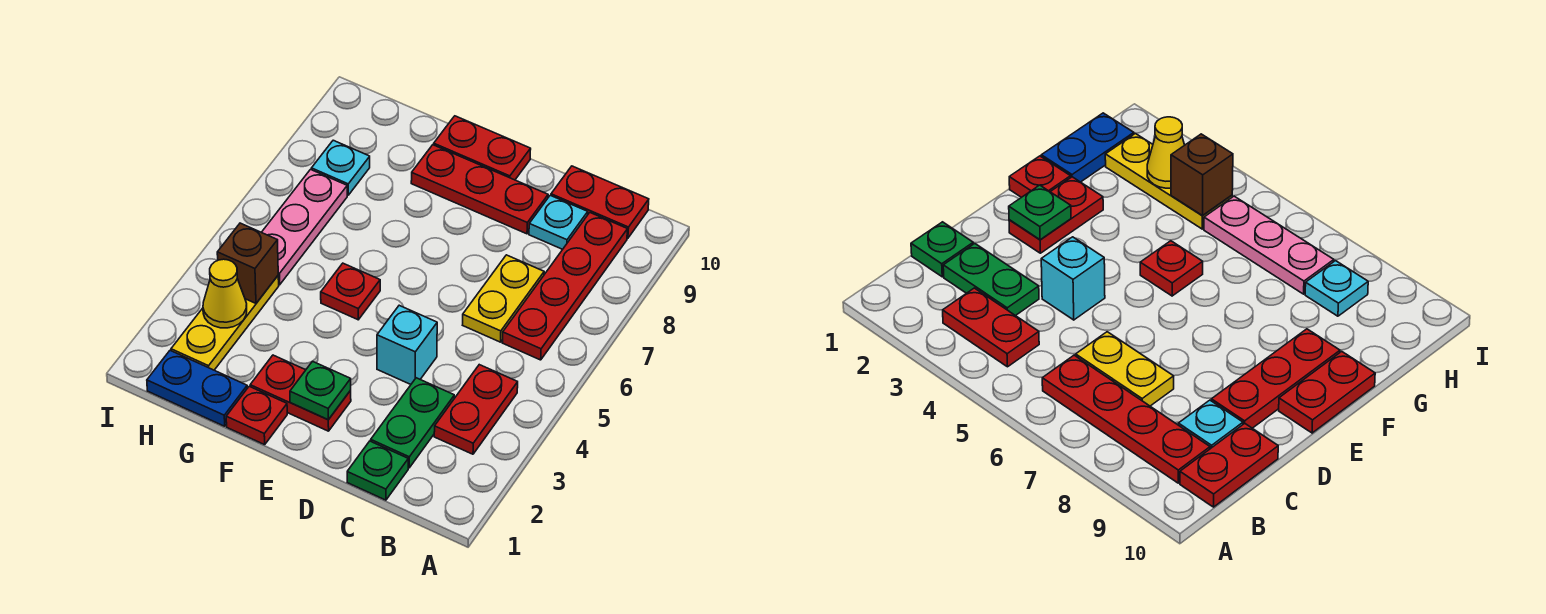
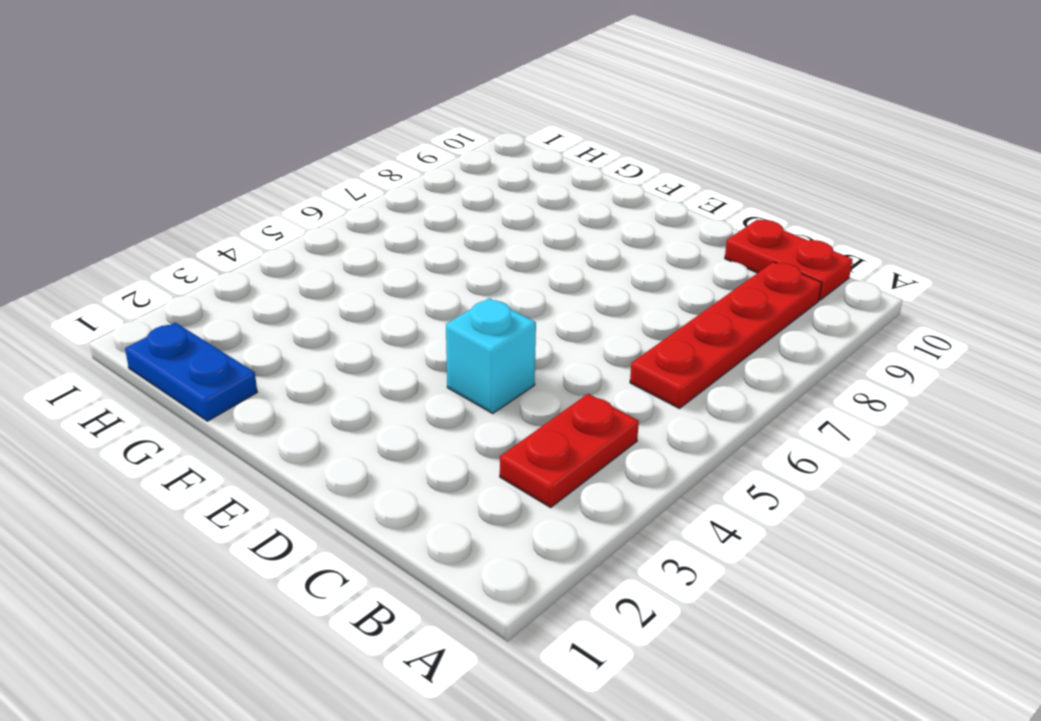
none -> green 1x1 plate [347,441,408,500]
none -> green 1x2 plate [371,378,454,468]
none -> yellow 1x2 plate [463,255,544,342]

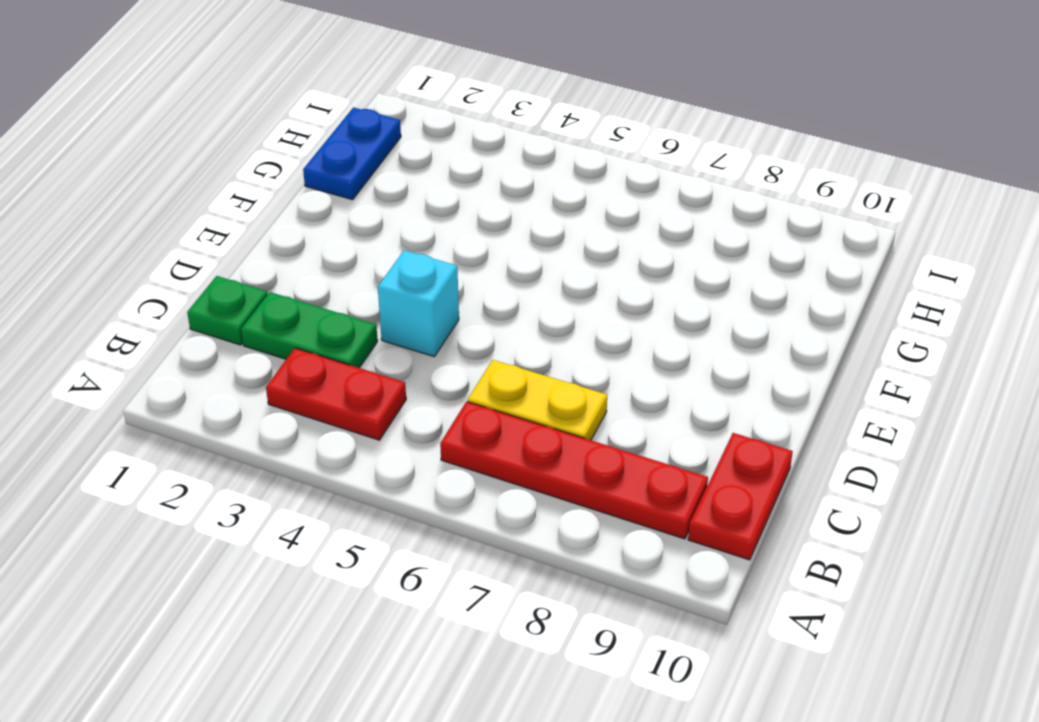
none -> cyan 1x1 plate [529,195,588,249]
none -> red 1x3 plate [411,145,548,234]
none -> red 1x2 plate [250,355,351,431]

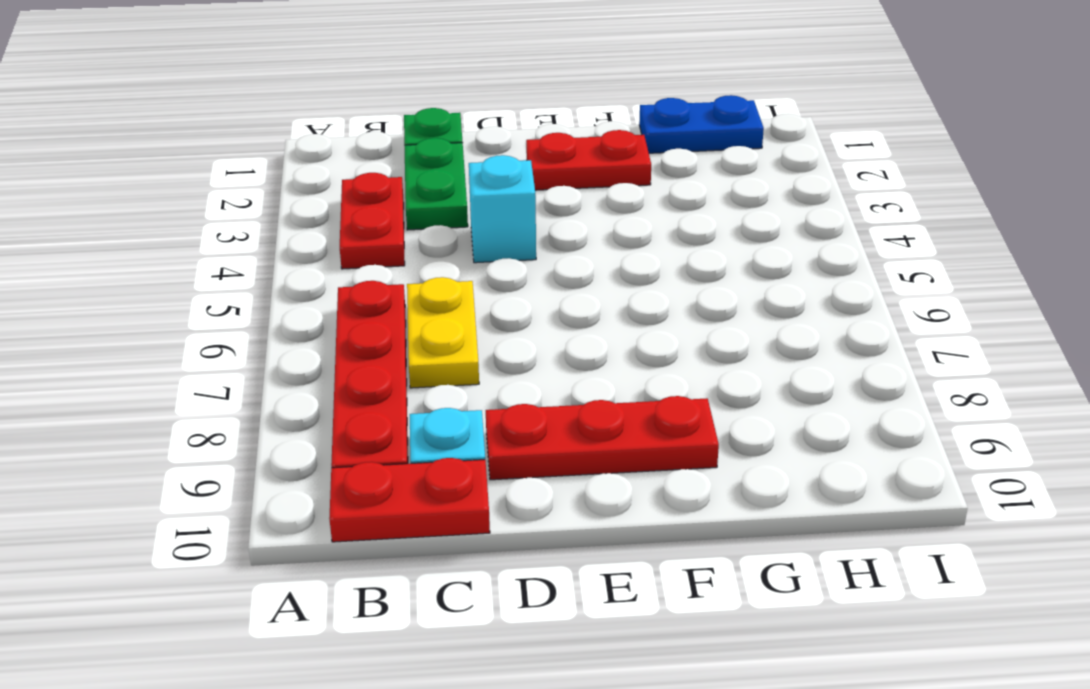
none -> red 1x2 plate [434,116,531,180]
none -> red 1x1 plate [226,386,287,445]
none -> red 1x1 plate [321,263,380,320]

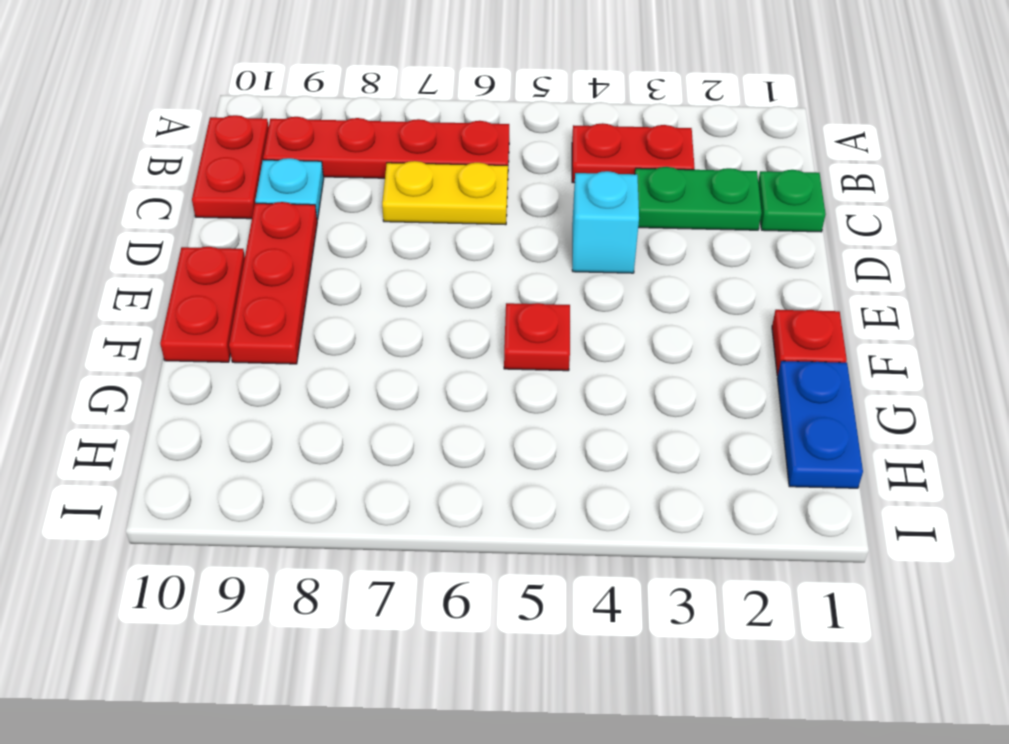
none -> red 1x2 plate [250,355,351,431]
none -> yellow 1x3 plate [171,276,279,370]
none -> pink 1x3 plate [262,170,347,285]

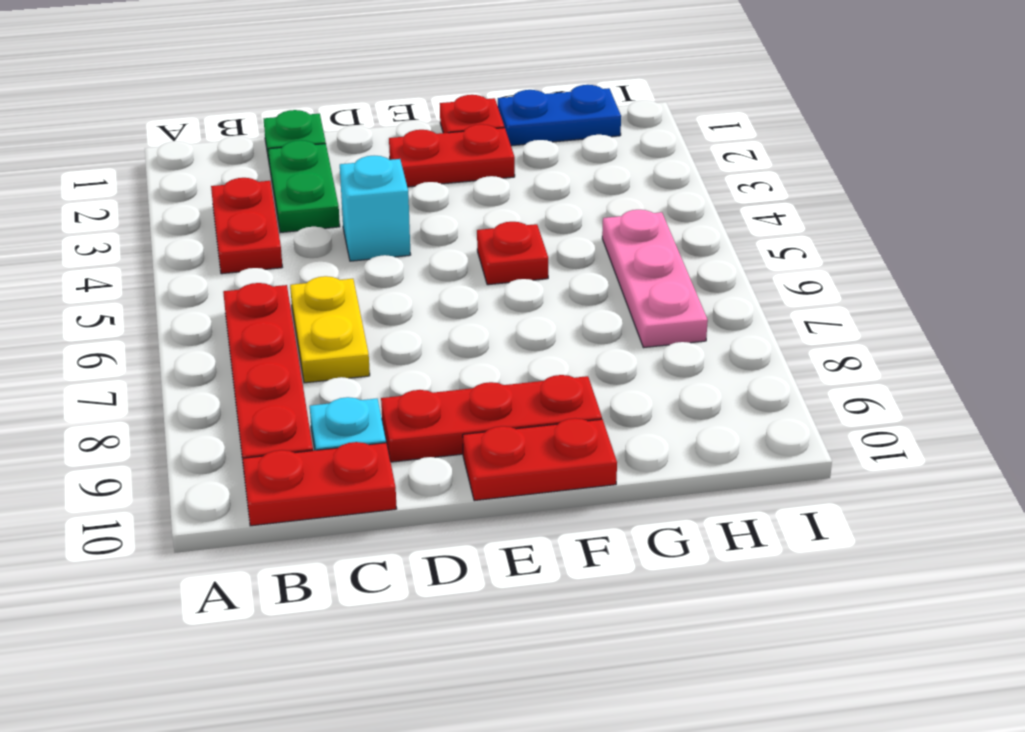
none -> yellow 1x3 plate [171,276,279,370]
none -> cyan 1x1 plate [311,140,370,195]
none -> green 1x1 plate [290,361,351,420]

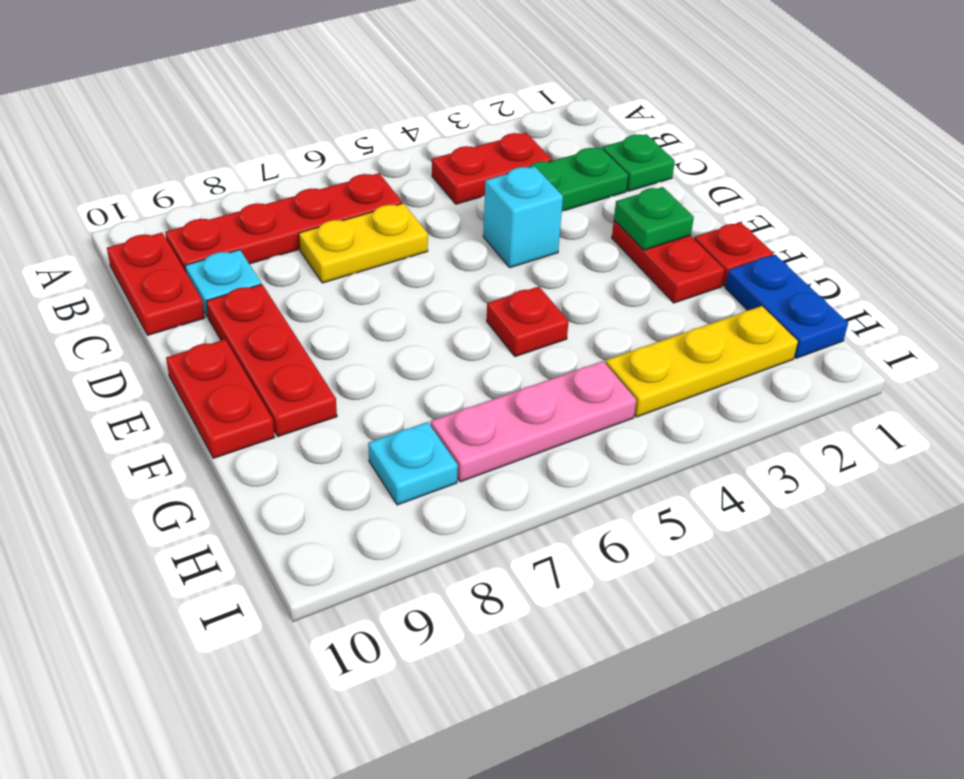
none -> yellow 1x1 cone [203,259,247,328]
none -> brown 1x1 brick [217,223,278,303]

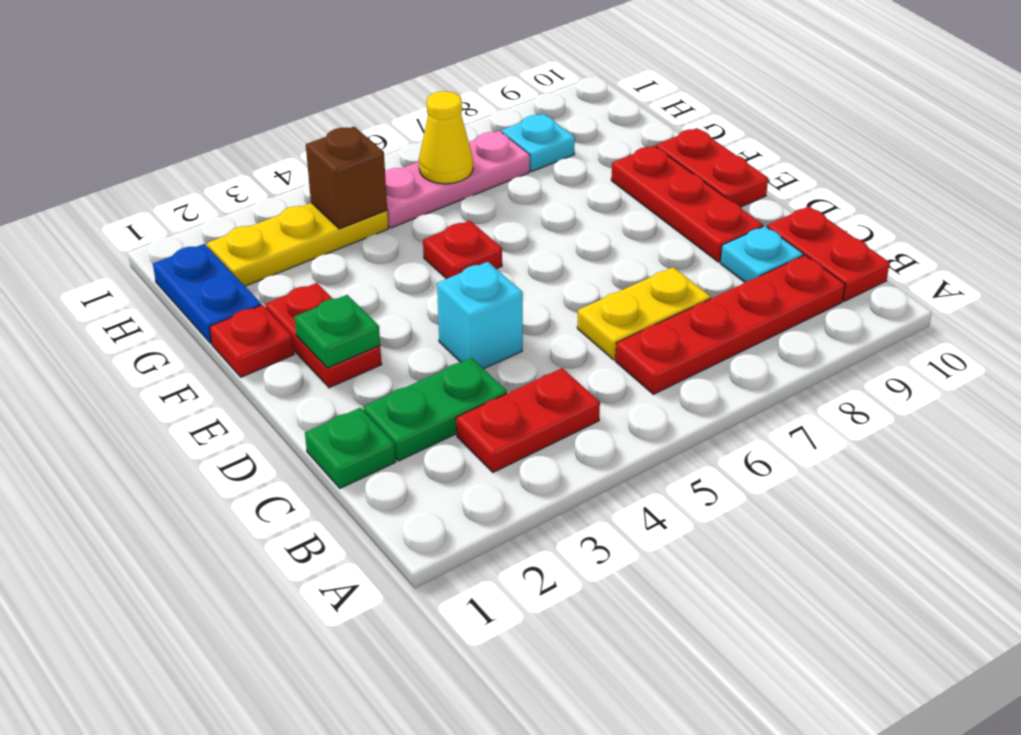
yellow 1x1 cone [419,91,473,184] -> yellow 1x1 cone moved to [203,259,247,328]

